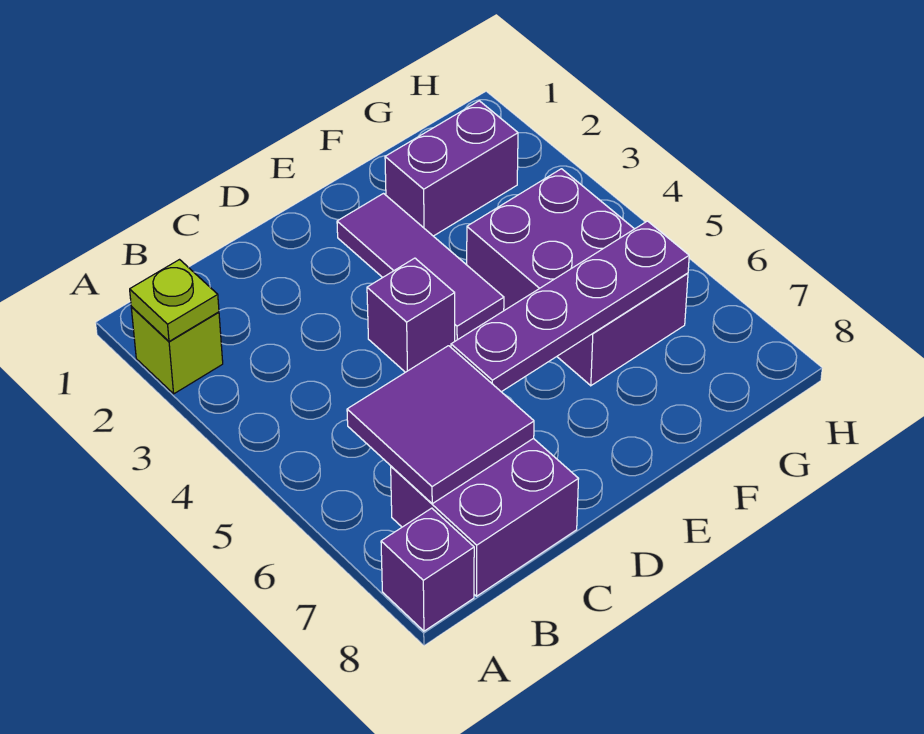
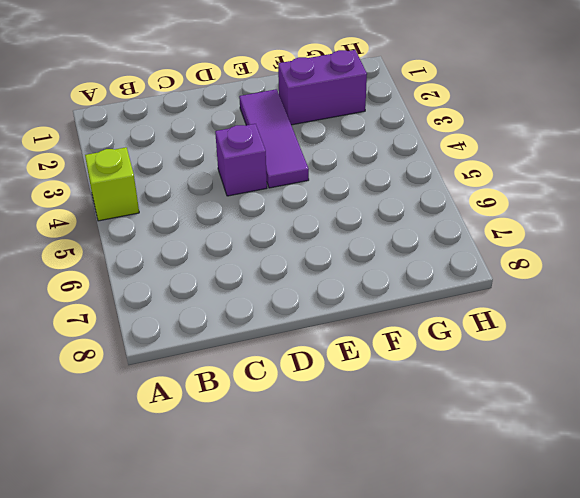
lime 1x1 brick [85,147,139,221] -> lime 1x1 brick moved to [131,307,223,394]
none -> purple 1x1 brick [381,508,474,631]
none -> purple 2x2 brick [391,438,578,596]

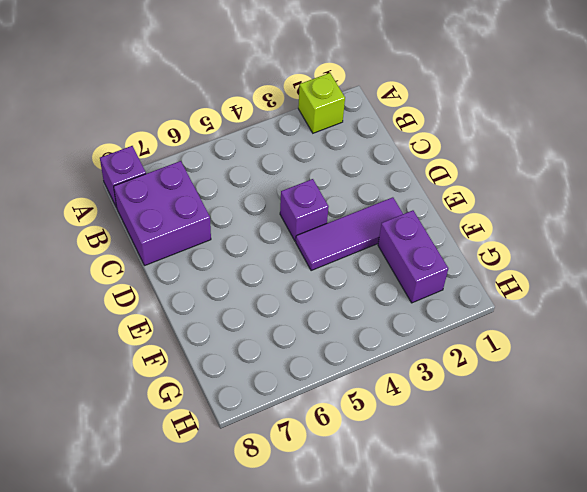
none -> purple 2x3 brick [467,169,688,386]
none -> lime 1x1 plate [130,260,219,341]

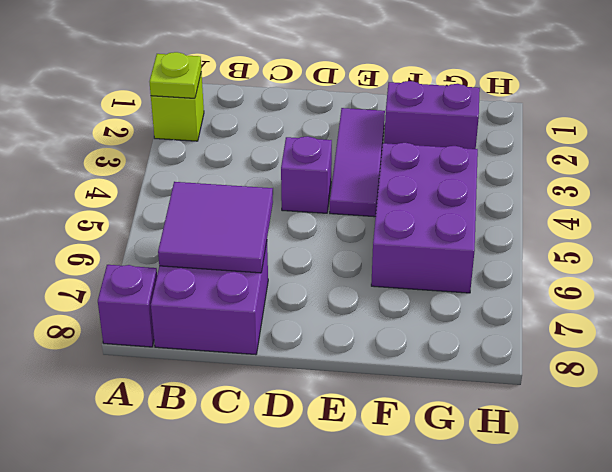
none -> purple 1x4 plate [451,221,689,392]

